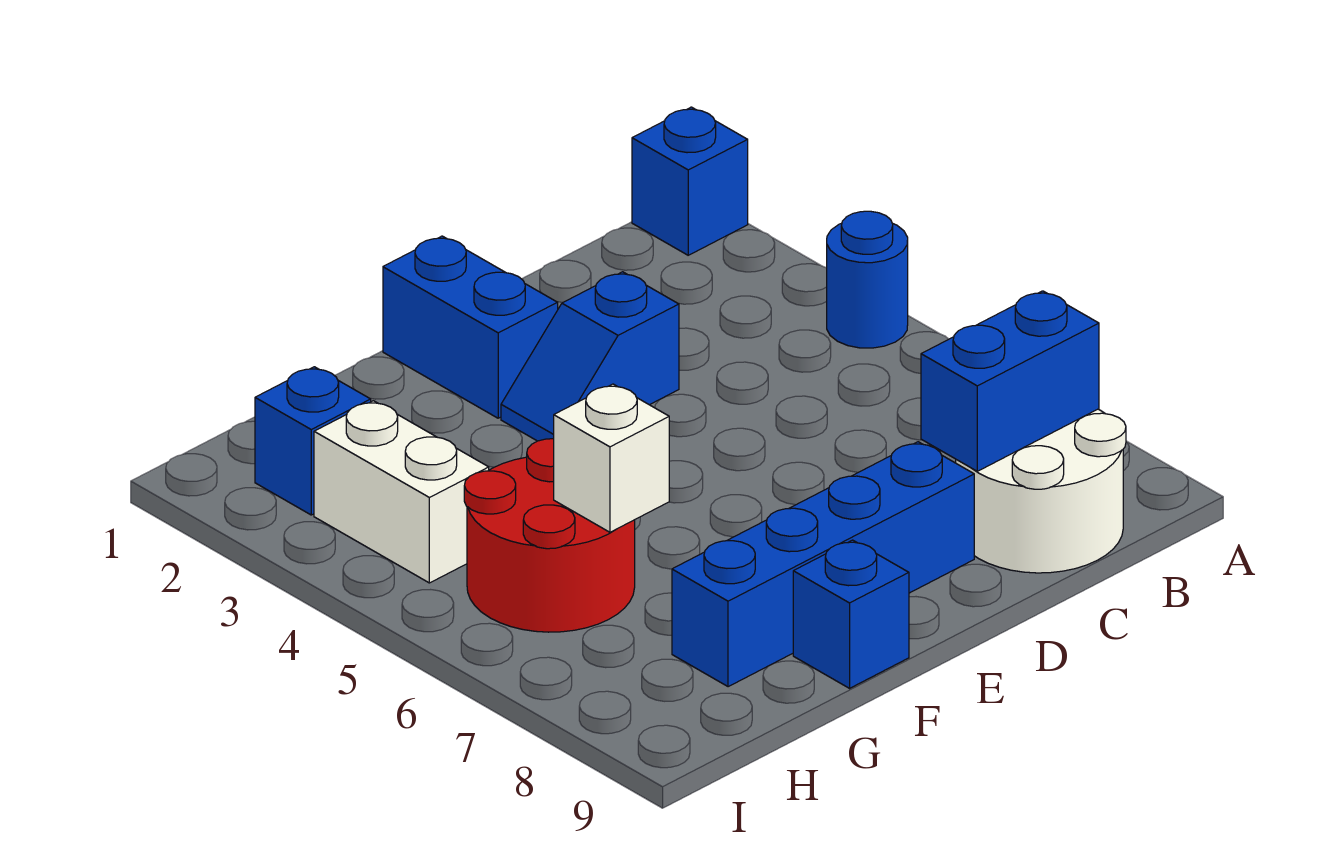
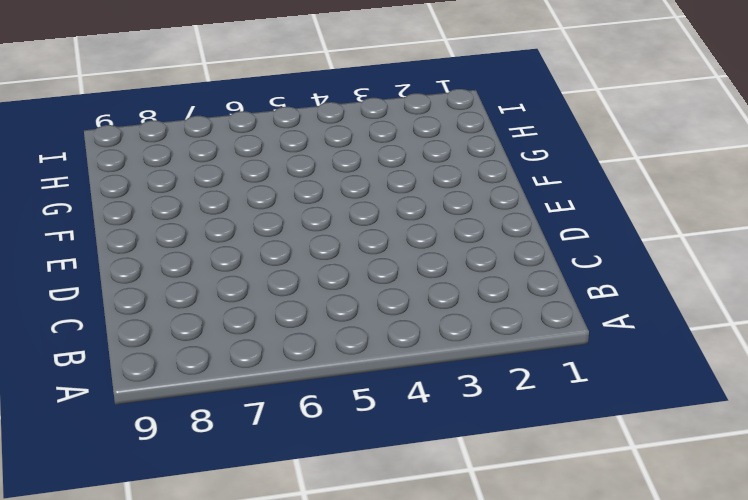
none -> blue 1x1 brick [632,107,748,255]
none -> blue 1x1 round brick [827,211,908,348]
none -> white 2x2 round brick [956,409,1126,573]

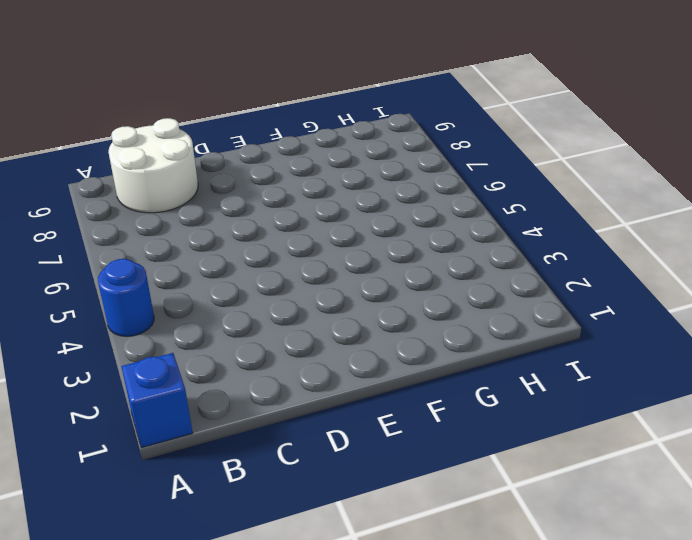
none -> blue 1x2 slope [501,272,679,441]
none -> blue 1x4 brick [672,442,974,687]
none -> blue 1x2 brick [383,236,558,418]

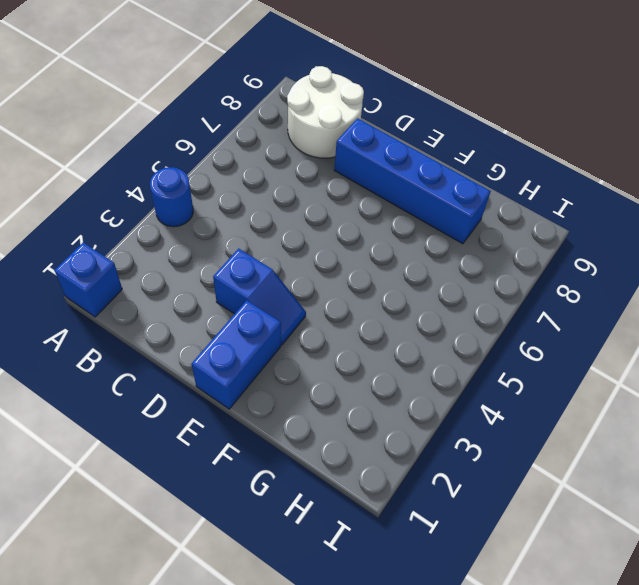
none -> blue 1x1 brick [793,540,909,688]
none -> red 2x2 round brick [464,439,635,632]
none -> blue 1x1 brick [255,367,371,515]

